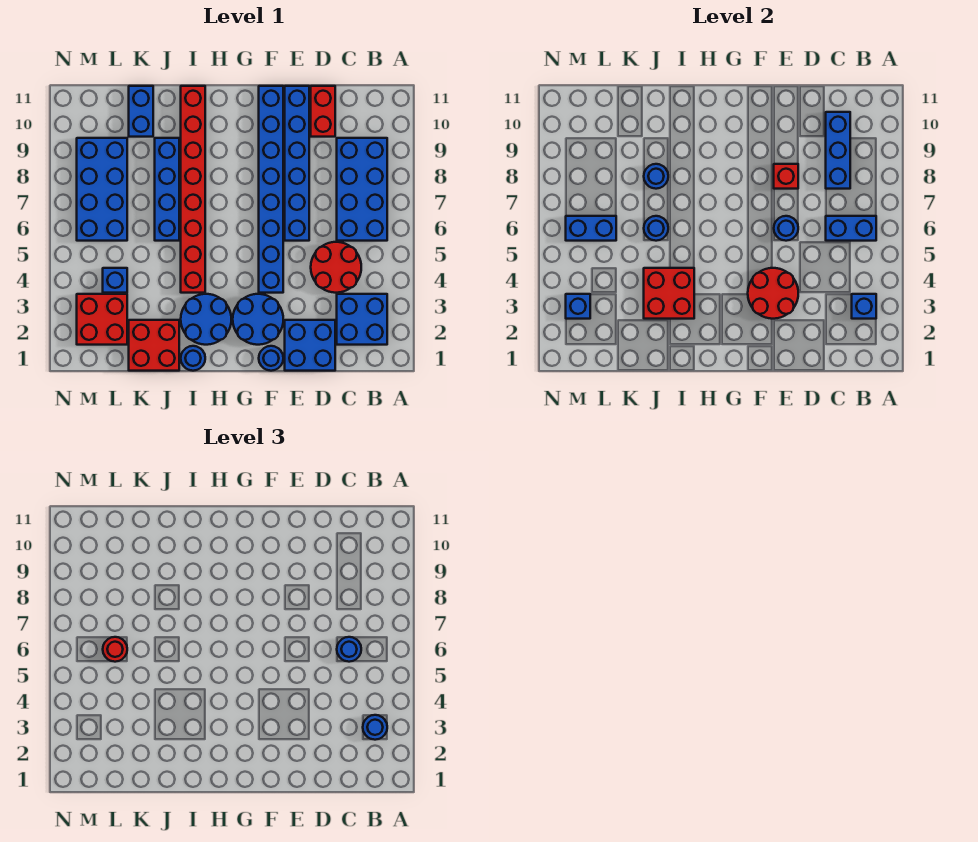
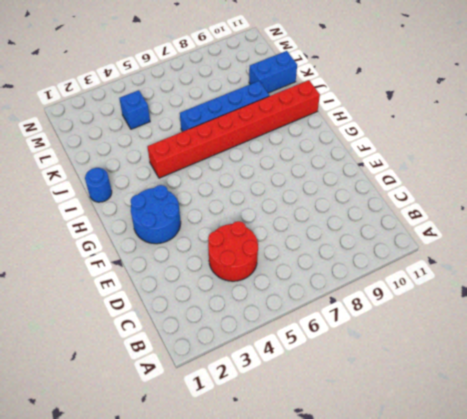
none -> blue 2x2 brick [337,294,387,345]
none -> blue 2x4 brick [337,138,387,241]
none -> blue 2x2 brick [285,320,335,371]
none -> red 1x2 brick [311,86,335,137]

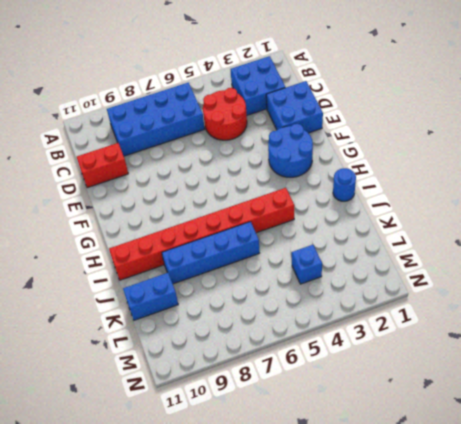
none -> blue 1x6 brick [285,86,309,241]
none -> blue 1x1 round brick [259,346,283,371]
none -> blue 1x8 brick [259,86,283,293]
none -> blue 2x2 round brick [181,294,231,345]

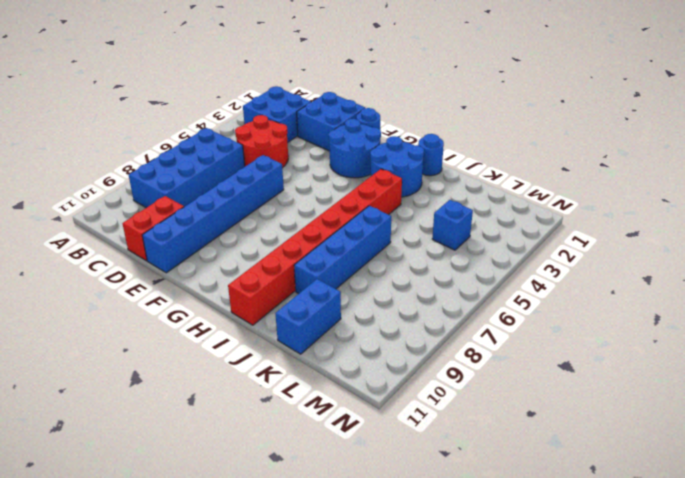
none -> blue 1x8 brick [259,86,283,293]
none -> red 2x2 brick [129,320,179,371]
none -> red 2x2 brick [77,294,127,345]
none -> blue 2x4 brick [77,138,127,241]

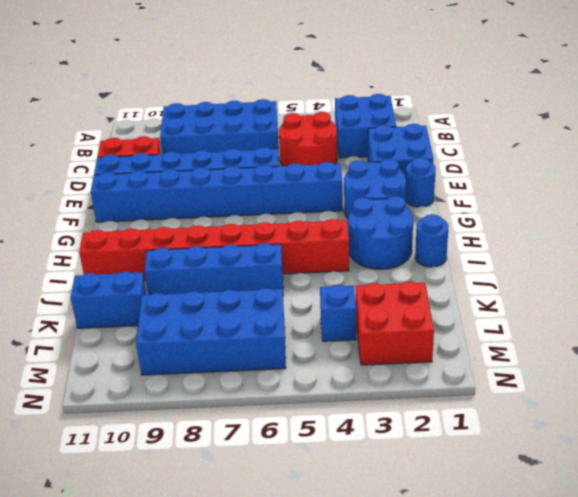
none -> red 2x2 brick [129,320,179,371]
none -> blue 1x1 brick [852,294,876,319]
none -> blue 1x2 brick [826,216,876,241]
none -> blue 1x3 brick [826,112,850,189]

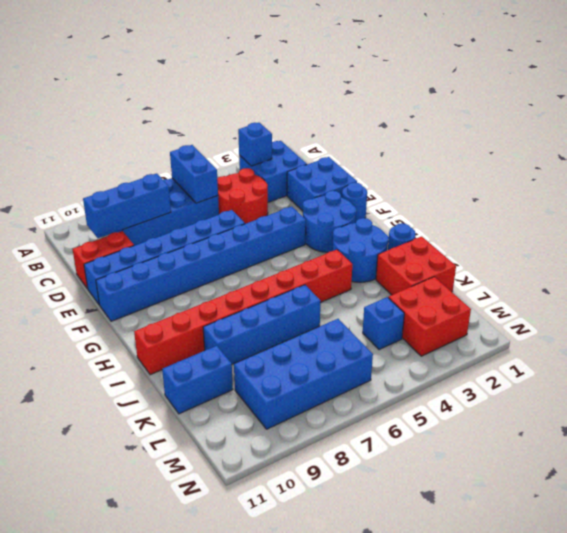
none -> red 2x2 round brick [748,268,798,319]
none -> blue 1x1 round brick [774,216,798,241]
none -> red 1x1 brick [774,164,798,189]
none -> red 2x2 brick [644,268,694,319]

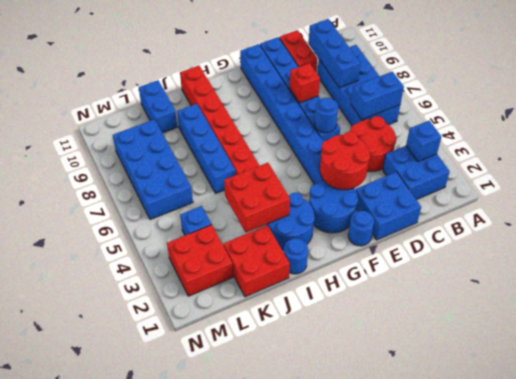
none -> blue 1x1 round brick [644,216,668,241]
none -> blue 1x1 round brick [644,164,668,189]
none -> blue 1x2 brick [566,216,616,241]
none -> blue 1x1 brick [566,294,590,319]

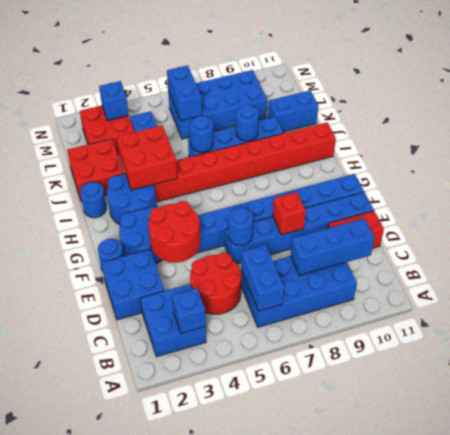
none -> blue 1x1 round brick [363,715,387,740]
none -> blue 1x1 round brick [337,637,361,662]
none -> red 1x1 round brick [103,637,127,662]

